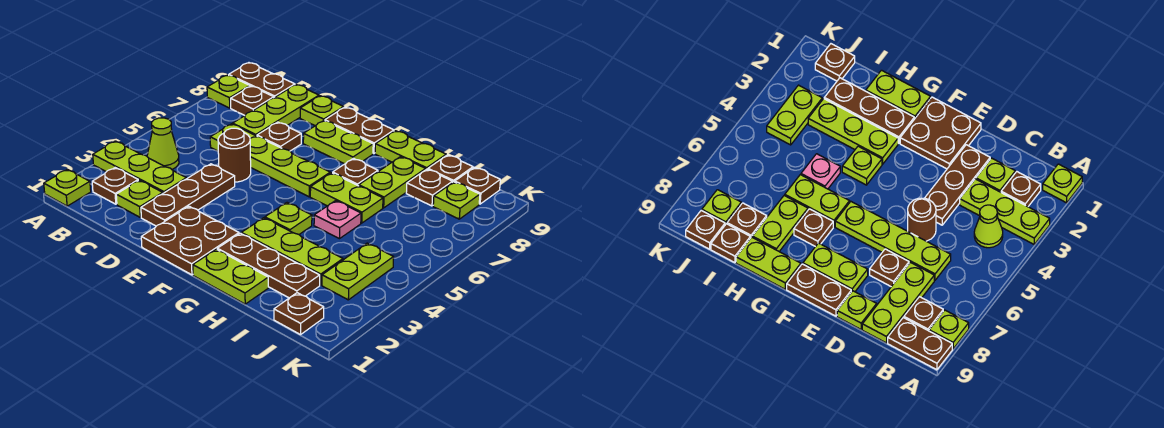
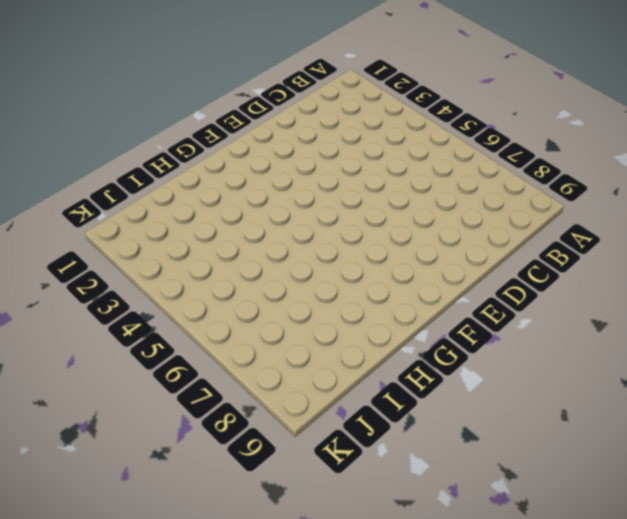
none -> lime 1x1 plate [44,169,91,206]
none -> lime 1x3 plate [93,141,186,193]
none -> lime 1x1 plate [207,75,250,108]
none -> brown 1x2 plate [229,63,295,98]

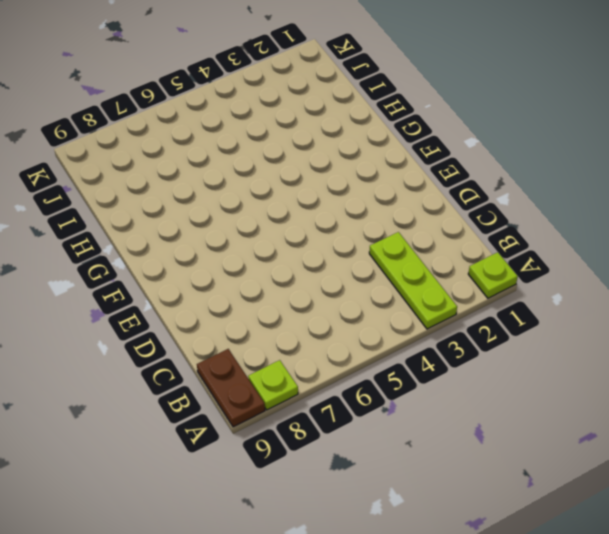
none -> brown 1x1 plate [92,168,138,204]
none -> lime 1x1 cone [147,118,179,169]
none -> brown 1x1 plate [231,86,274,115]
none -> lime 1x1 plate [116,180,163,217]

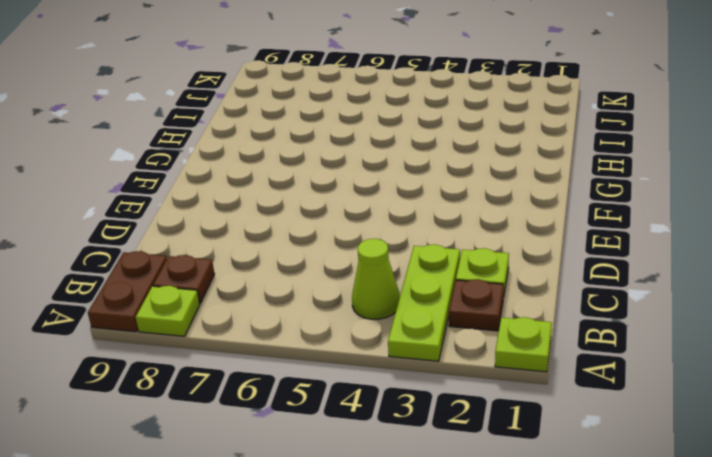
none -> lime 1x4 plate [210,124,330,197]
none -> lime 1x3 plate [233,85,319,136]
none -> brown 1x3 plate [141,164,235,226]
none -> brown 1x1 round brick [218,128,251,182]

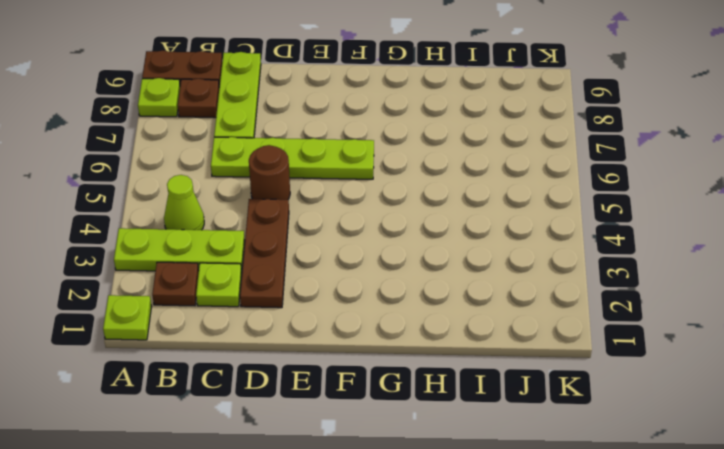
none -> brown 1x1 plate [257,122,301,151]
none -> lime 1x1 plate [300,96,344,126]
none -> brown 2x2 plate [141,206,239,275]
none -> lime 1x2 plate [303,121,373,164]

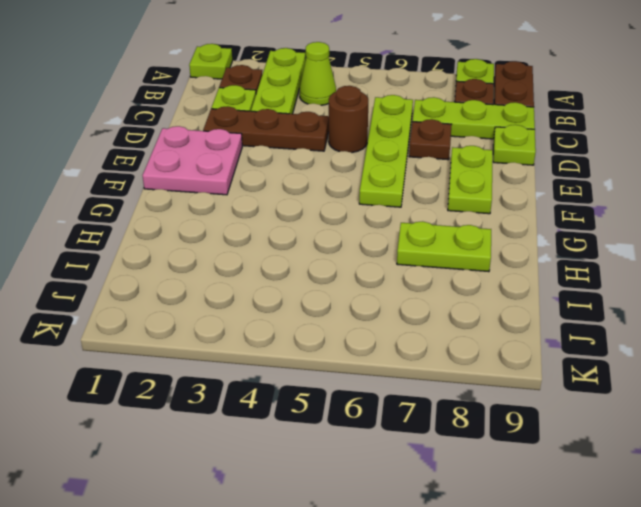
pink 2x2 plate [143,126,242,195] -> brown 2x2 plate [141,206,239,275]
none -> brown 1x2 plate [325,107,394,154]
none -> lime 1x2 plate [193,249,268,304]
none -> brown 1x3 plate [217,233,320,298]
none -> lime 1x3 plate [241,218,343,285]

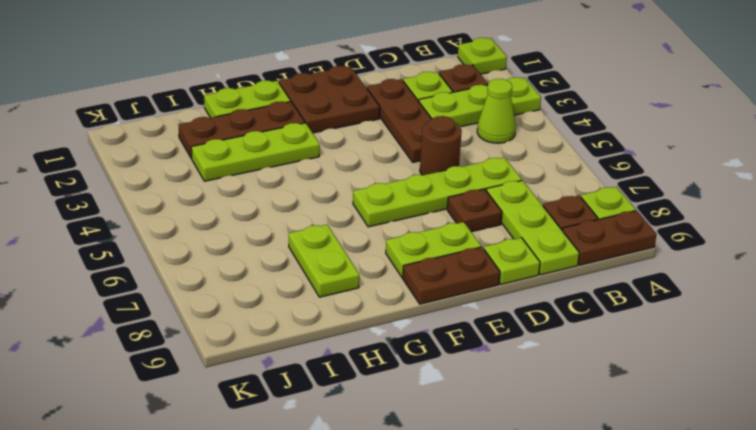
none -> lime 1x1 plate [265,203,312,234]
none -> lime 1x2 plate [310,173,383,223]
none -> brown 1x1 plate [333,158,378,186]
none -> lime 1x2 plate [375,131,446,169]

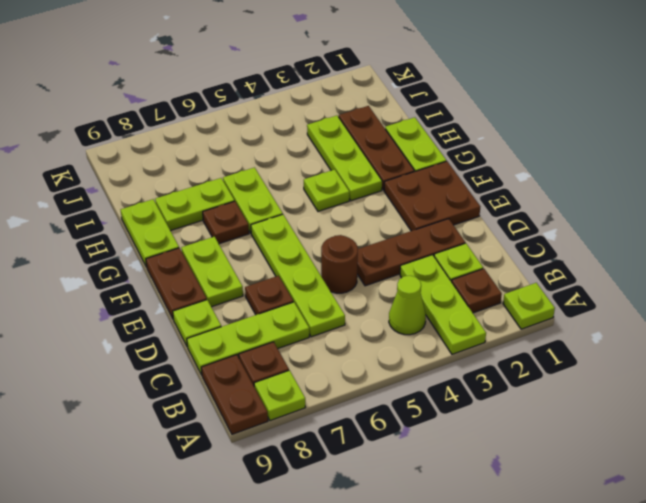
none -> pink 1x1 plate [314,201,361,239]
none -> brown 1x1 plate [406,169,453,206]
none -> brown 1x1 plate [428,155,473,183]
none -> brown 1x1 plate [274,293,324,335]

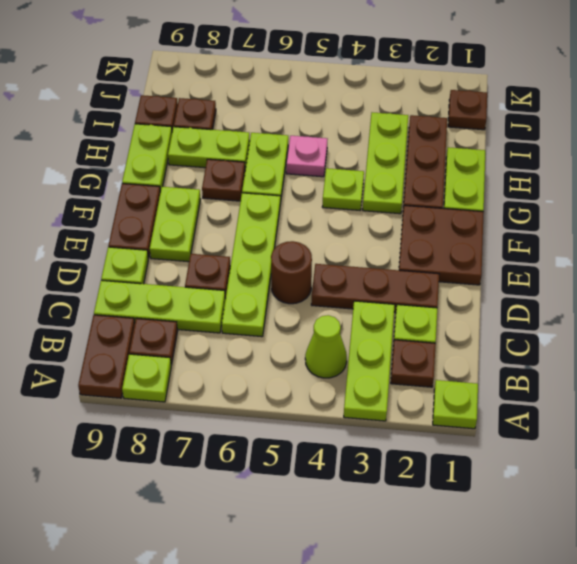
none -> lime 1x2 plate [322,243,394,300]
none -> lime 1x1 plate [433,182,480,219]
none -> brown 1x1 plate [455,167,500,204]

